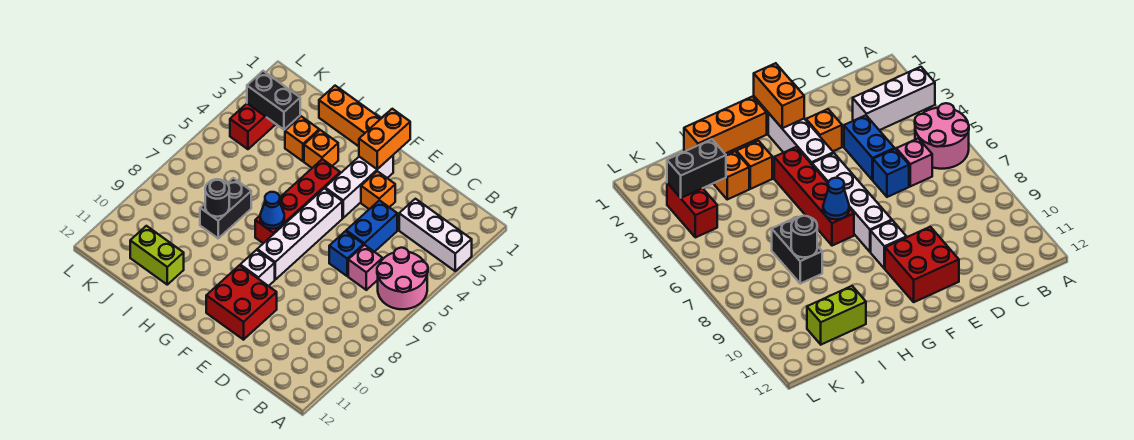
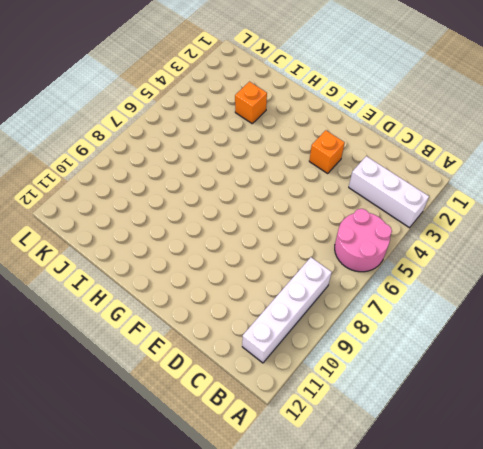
white 1x4 brick [242,257,332,363] -> white 1x4 brick moved to [257,188,342,279]
none -> pink 1x1 brick [348,245,383,290]
none -> blue 1x2 brick [346,200,397,252]
none -> blue 1x1 brick [329,231,364,276]

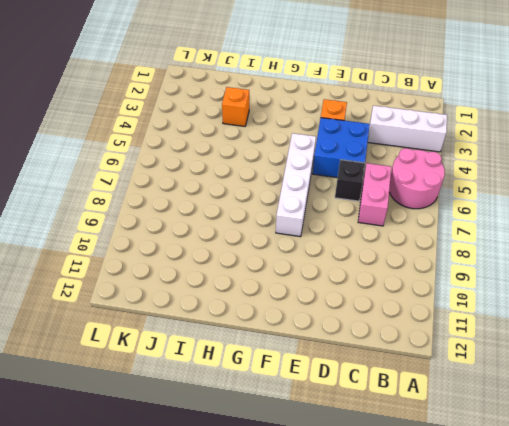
pink 1x2 brick [358,163,391,226] -> pink 1x1 brick [348,245,383,290]
blue 2x2 brick [312,118,370,178] -> blue 1x2 brick [346,200,397,252]
black 1x1 brick [335,160,365,201] -> blue 1x1 brick [329,231,364,276]
none -> red 2x2 brick [206,265,277,340]
none -> white 1x3 brick [325,156,393,218]
none -> white 1x1 brick [240,250,275,286]

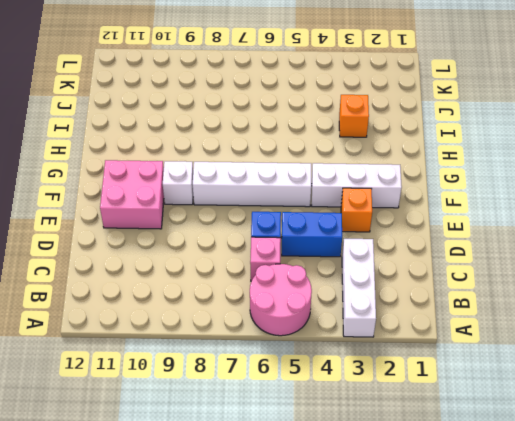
pink 2x2 brick [100,160,164,229] -> red 2x2 brick [206,265,277,340]
none -> orange 1x3 brick [319,86,381,146]
none -> red 1x4 brick [255,159,340,243]
none -> orange 1x1 brick [304,130,338,168]

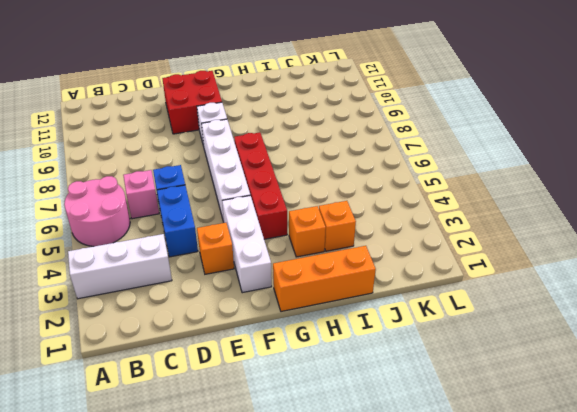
none -> black 1x2 brick [200,178,251,238]
none -> lime 1x2 brick [130,226,184,285]
none -> red 1x2 brick [230,104,276,149]

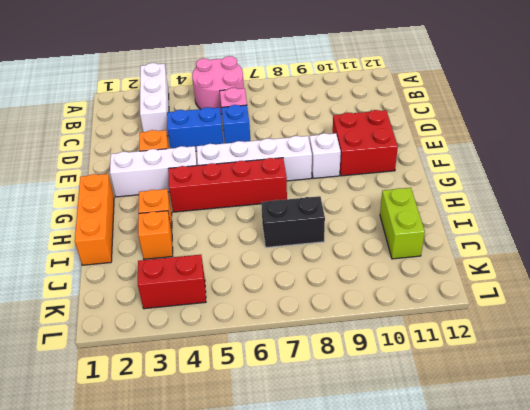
none -> orange 1x2 brick [359,109,410,169]
none -> blue 1x1 cone [260,192,284,229]
none -> black 1x1 round brick [205,179,229,217]

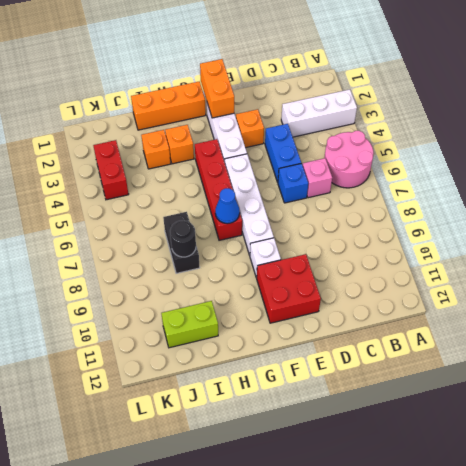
none -> black 1x2 brick [247,71,300,130]

